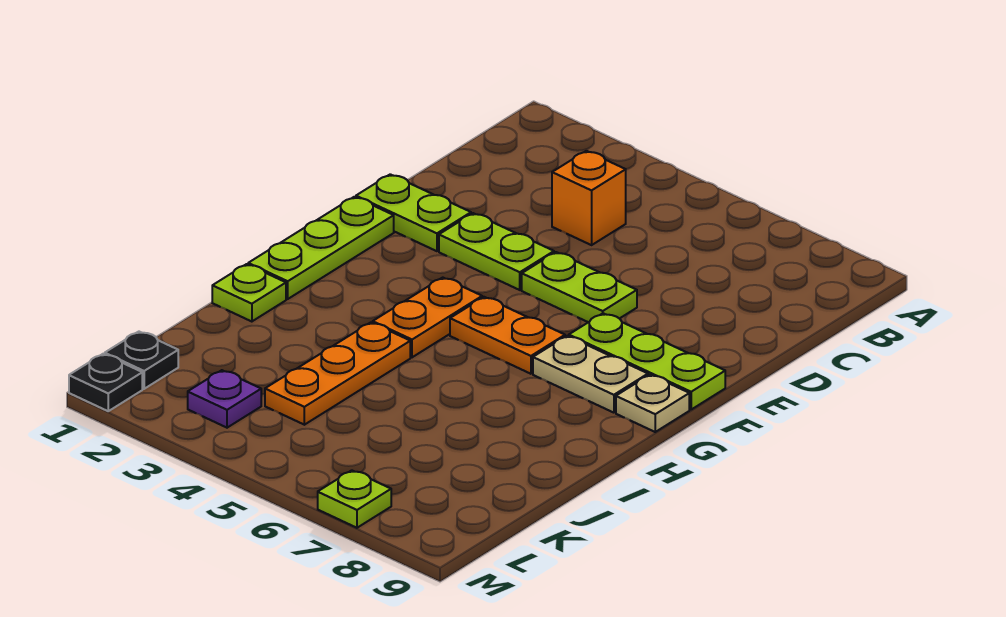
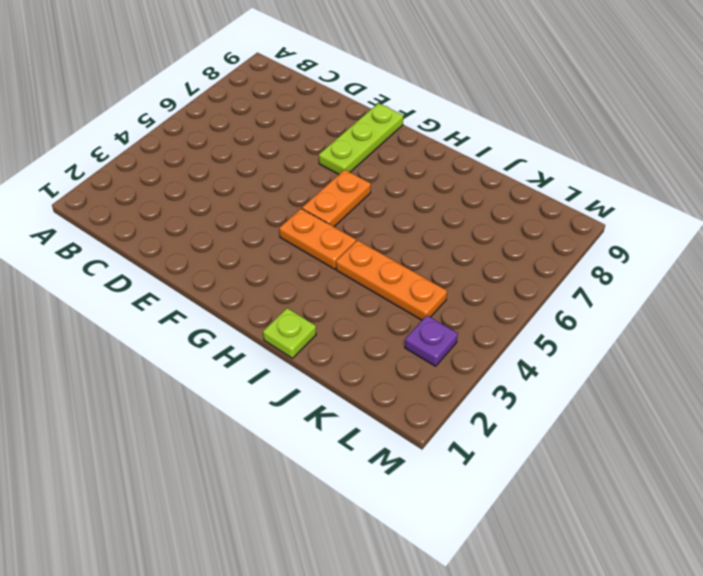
none -> orange 1x1 brick [552,151,626,245]
none -> lime 1x2 plate [356,174,471,251]
none -> lime 1x2 plate [439,213,554,290]

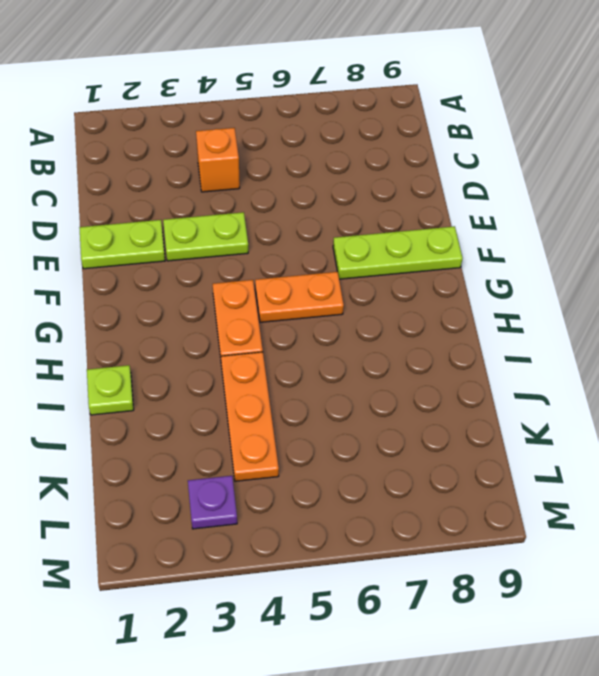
none -> lime 1x2 plate [522,252,637,322]
none -> lime 1x3 plate [248,197,394,299]
none -> tan 1x2 plate [533,336,648,413]

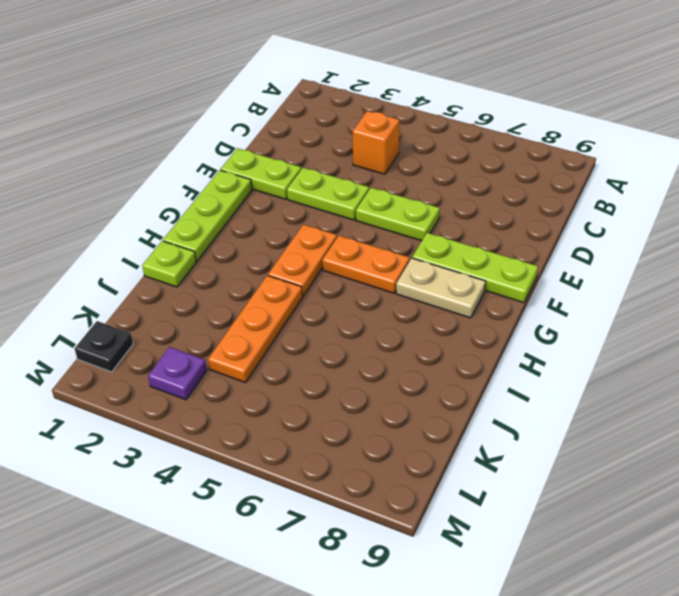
none -> tan 1x1 plate [616,375,689,432]
none -> black 1x1 plate [69,354,142,411]
none -> lime 1x1 plate [318,470,391,528]

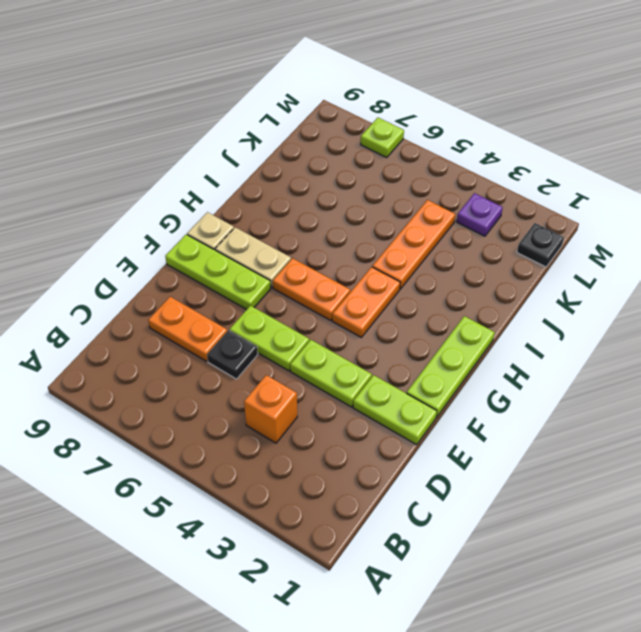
black 1x1 plate [207,330,258,379] -> black 1x1 plate moved to [69,354,142,411]
orange 1x2 plate [148,297,227,361] -> none
none -> lime 1x1 plate [212,264,286,322]

